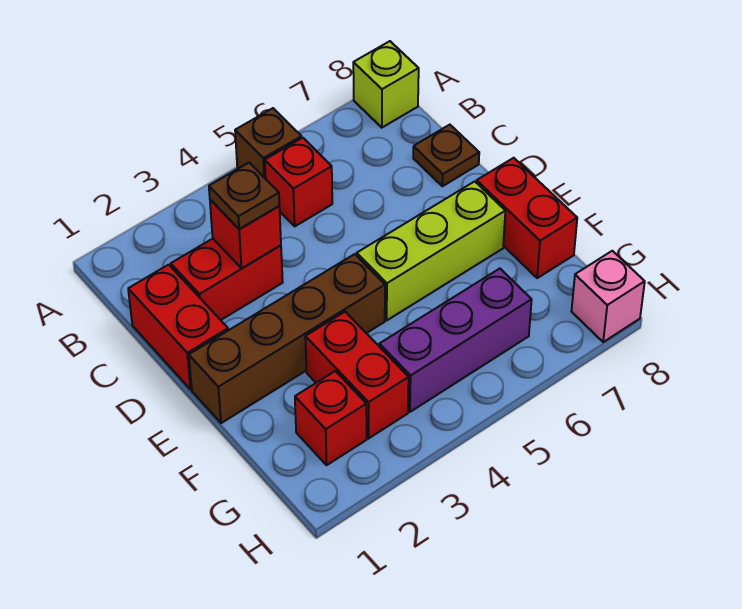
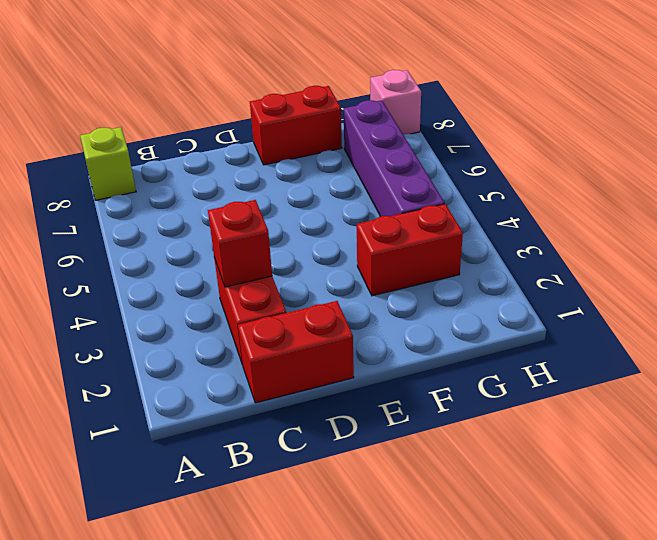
purple 1x4 brick [343,100,445,217] -> purple 1x3 brick [379,269,532,412]
none -> brown 1x1 brick [235,108,302,179]
none -> red 1x1 brick [265,138,332,226]
none -> brown 1x1 plate [413,125,479,186]

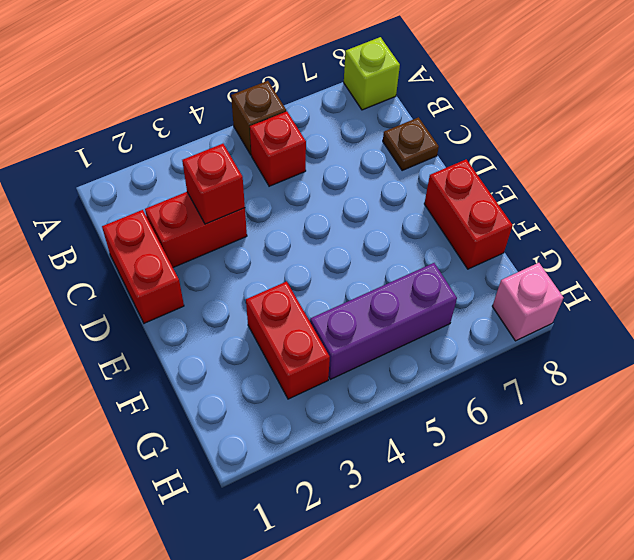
none -> brown 1x4 brick [189,254,385,423]
none -> lime 1x3 brick [357,181,505,320]
none -> red 1x1 brick [295,371,367,465]

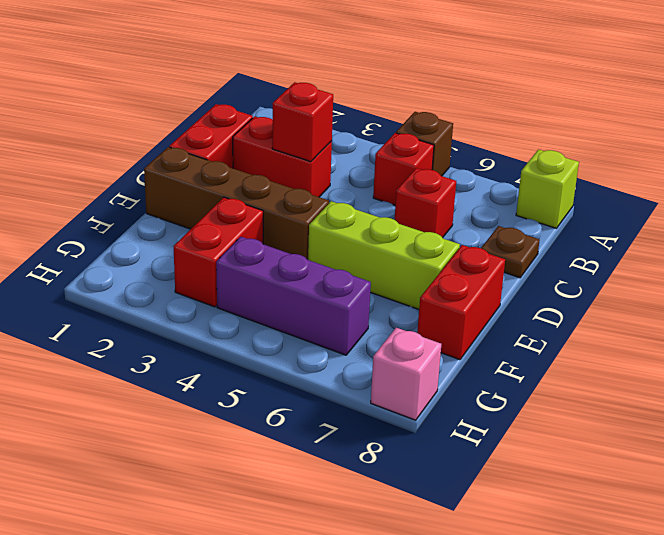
red 1x1 brick [395,168,456,238] -> red 1x1 brick moved to [295,371,367,465]
none -> brown 1x1 plate [209,163,279,229]

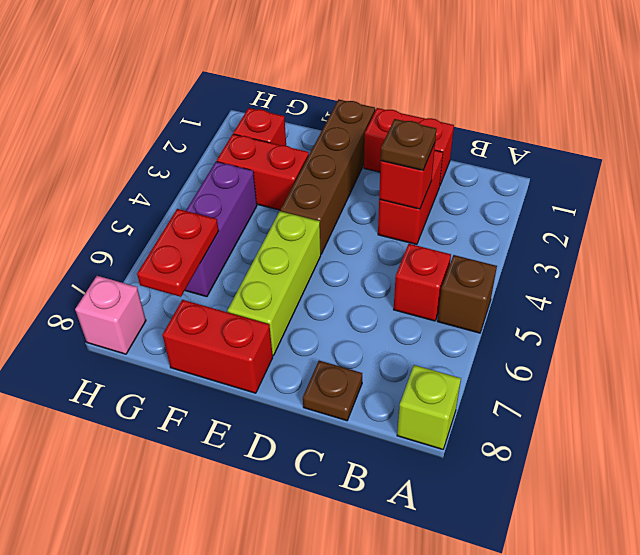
red 1x2 plate [137,209,219,297] -> none

